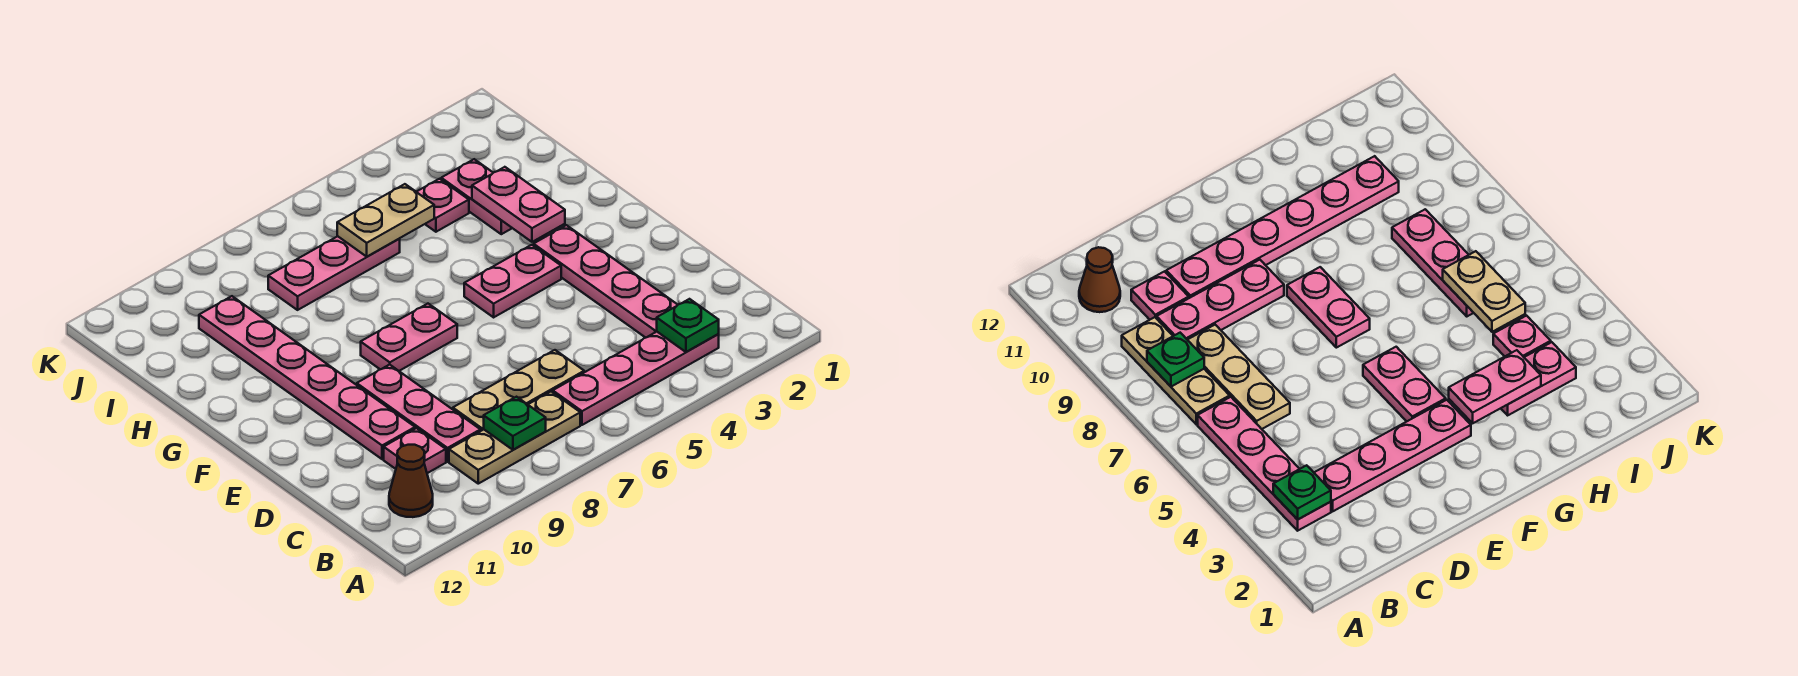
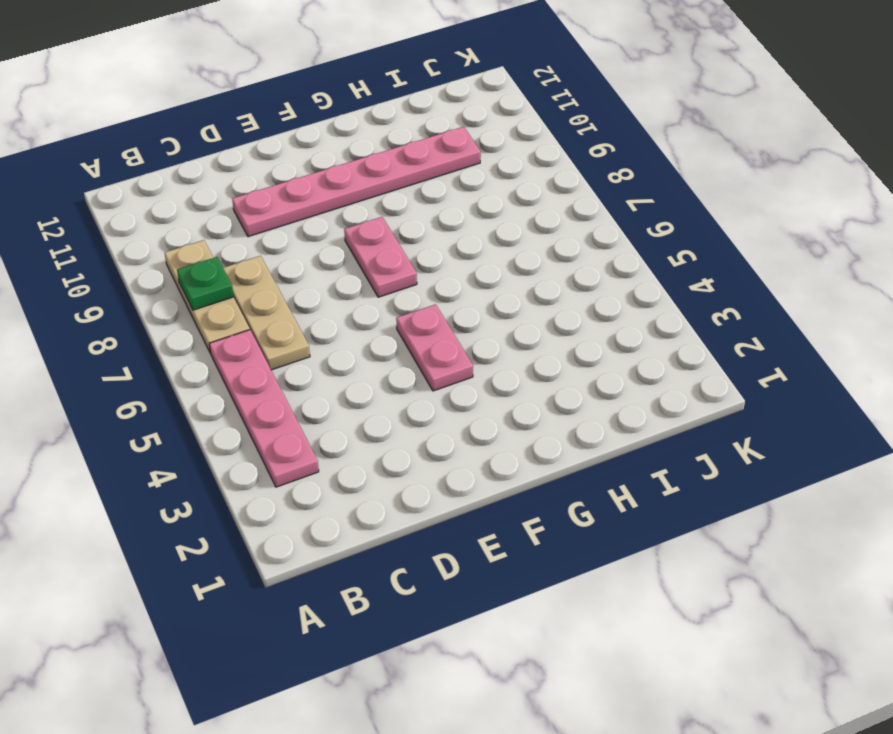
none -> brown 1x1 cone [389,445,433,517]
none -> pink 1x4 plate [533,225,678,338]
none -> pink 1x3 plate [357,365,480,462]

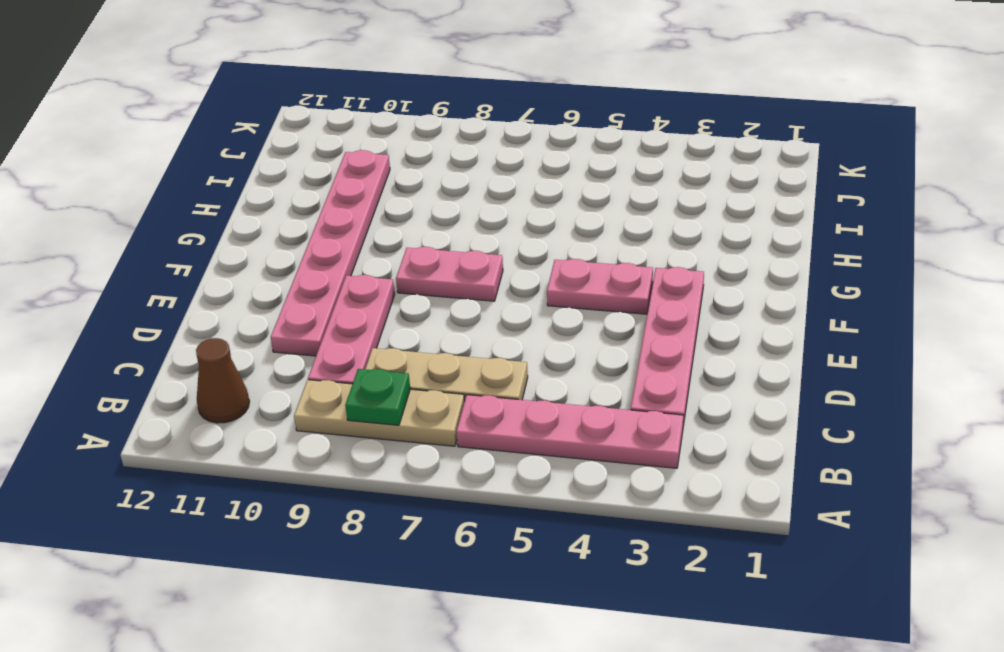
none -> pink 1x1 plate [384,428,446,473]
none -> pink 1x2 plate [441,159,512,234]
none -> pink 1x1 plate [417,179,469,232]

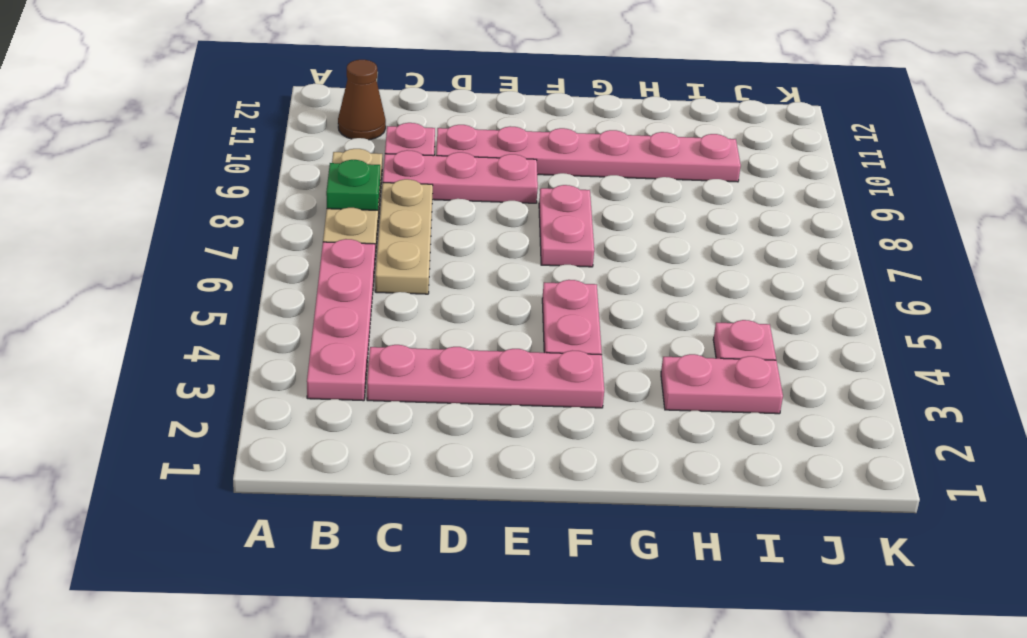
none -> pink 1x3 plate [268,236,400,310]
none -> green 1x1 plate [657,299,719,352]
none -> pink 1x2 plate [472,167,565,242]

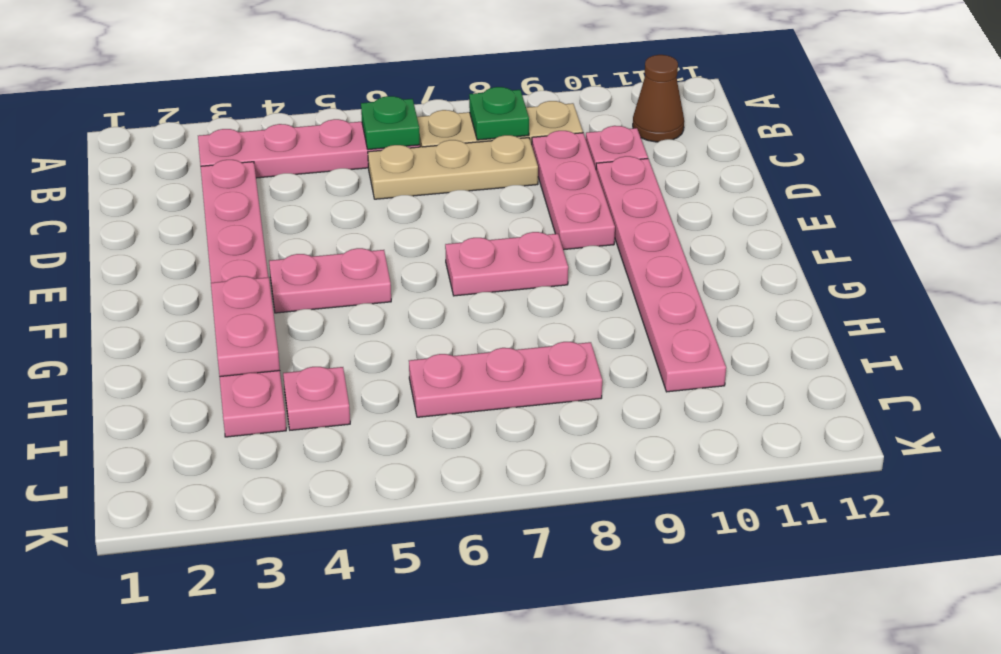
green 1x1 plate [361,96,420,150] -> green 1x1 plate moved to [657,299,719,352]
none -> tan 1x2 plate [337,184,434,256]

